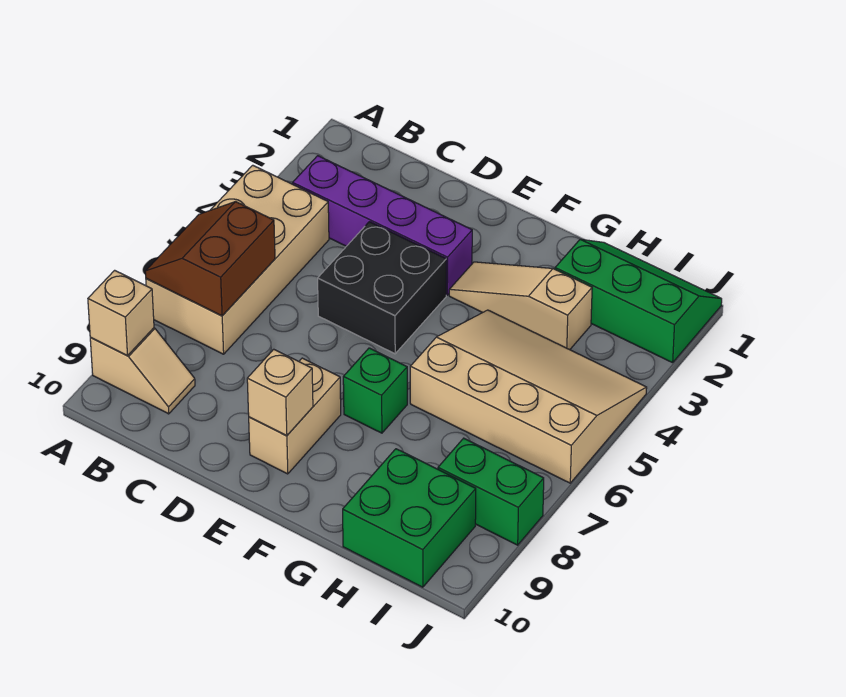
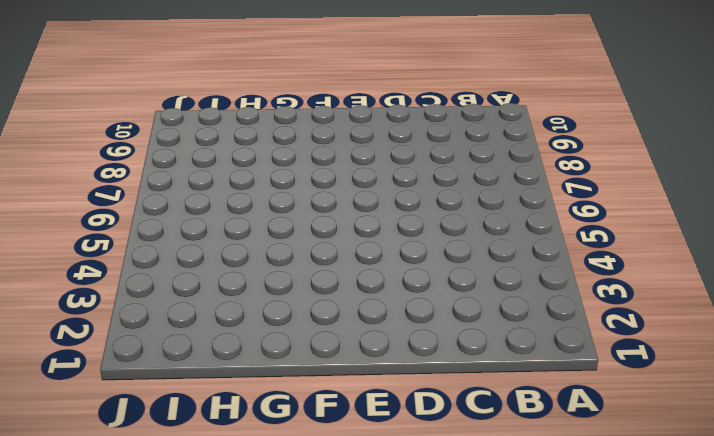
none -> tan 2x4 brick [146,165,329,354]
none -> tan 1x2 slope [90,328,195,414]
none -> purple 1x4 brick [293,156,472,295]

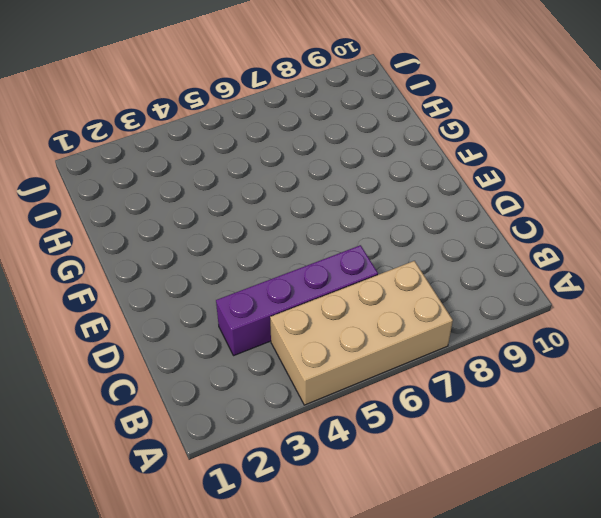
purple 1x4 brick [216,245,378,356] -> purple 1x4 brick turned to [293,156,472,295]
none -> tan 1x2 slope [90,328,195,414]
none -> black 2x2 brick [318,222,446,354]
none -> tan 1x2 brick [249,358,341,474]

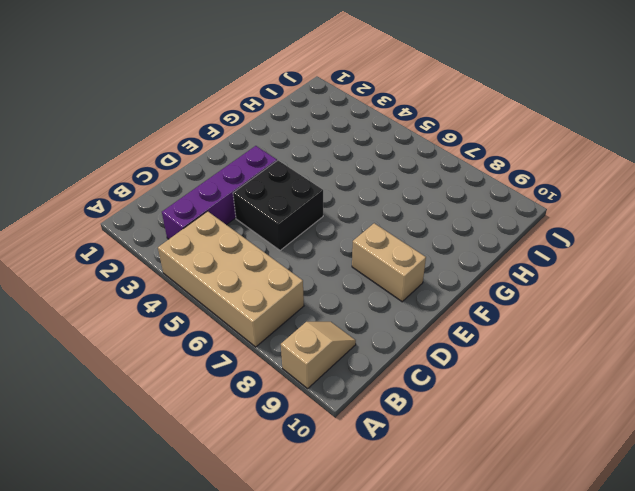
none -> tan 1x3 slope [449,262,592,350]
none -> green 1x1 brick [343,348,407,433]
none -> tan 3x4 slope [410,310,647,483]

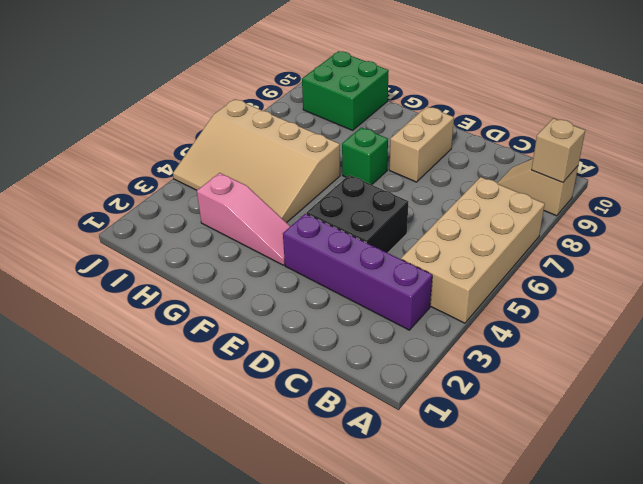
pink 1x3 slope [197,173,290,265] -> tan 1x3 slope [449,262,592,350]
none -> green 2x3 slope [555,239,722,363]
none -> green 1x2 brick [438,438,544,545]
none -> brown 2x2 slope [145,202,275,316]

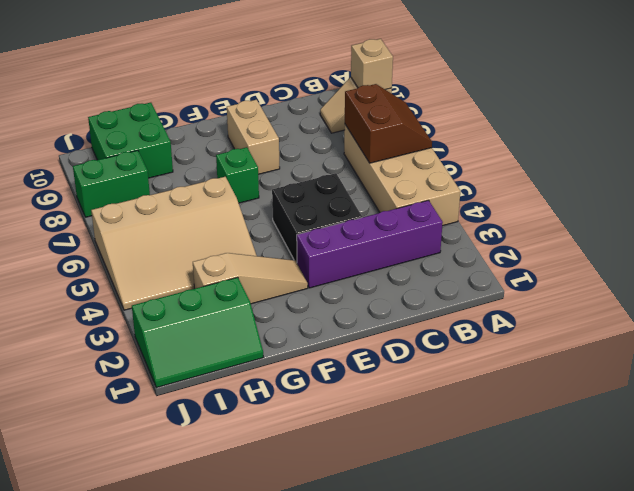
none -> tan 1x1 brick [247,349,313,436]

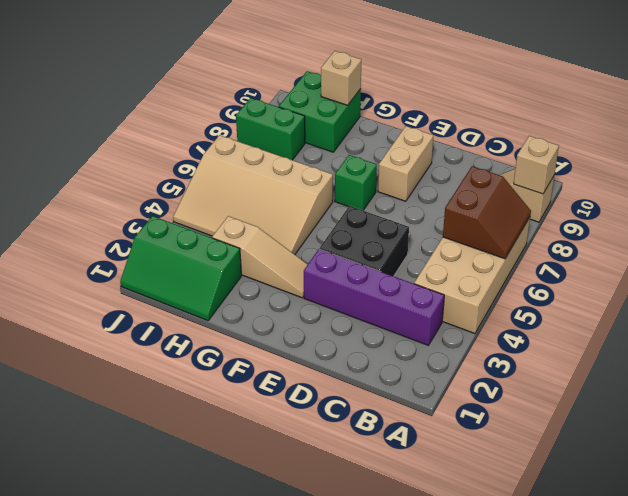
tan 1x1 brick [321,51,361,105] -> tan 1x1 brick moved to [247,349,313,436]

